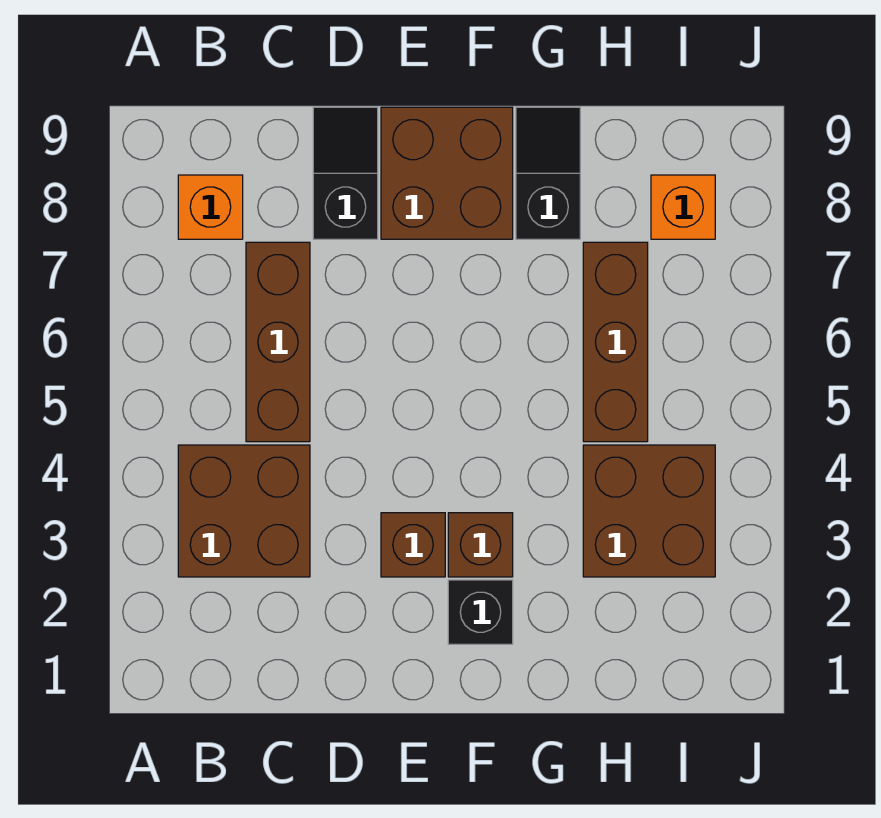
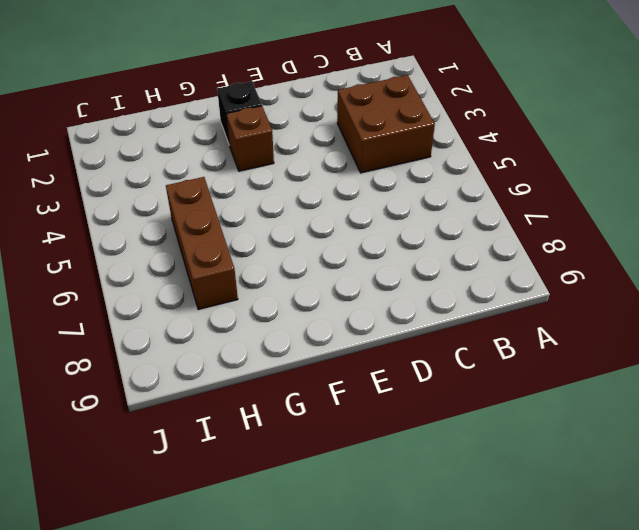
none -> orange 1x1 brick [178,175,243,239]
none -> brown 1x3 brick [246,242,310,442]
none -> black 1x2 slope [313,107,378,239]

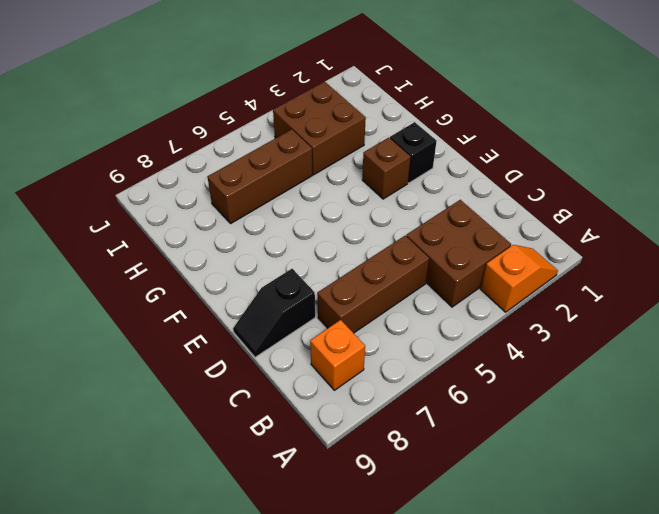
orange 1x2 slope [481,245,558,312] -> none
none -> brown 1x1 brick [381,513,445,577]
none -> brown 2x2 brick [381,107,513,239]
none -> black 1x2 slope [516,107,580,239]

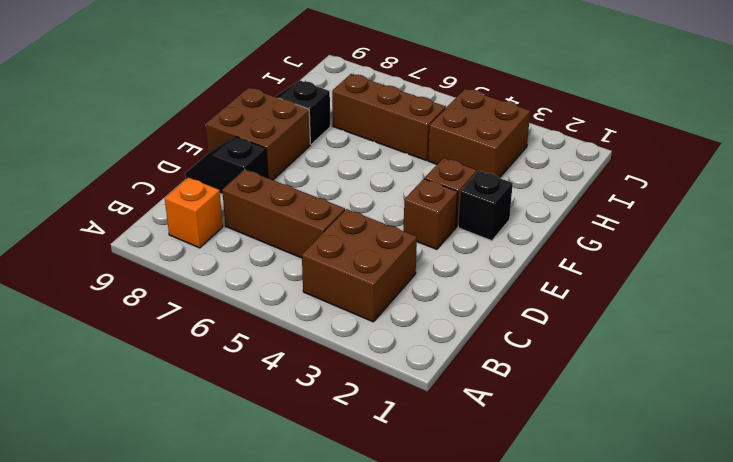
none -> orange 1x1 brick [651,175,715,239]

